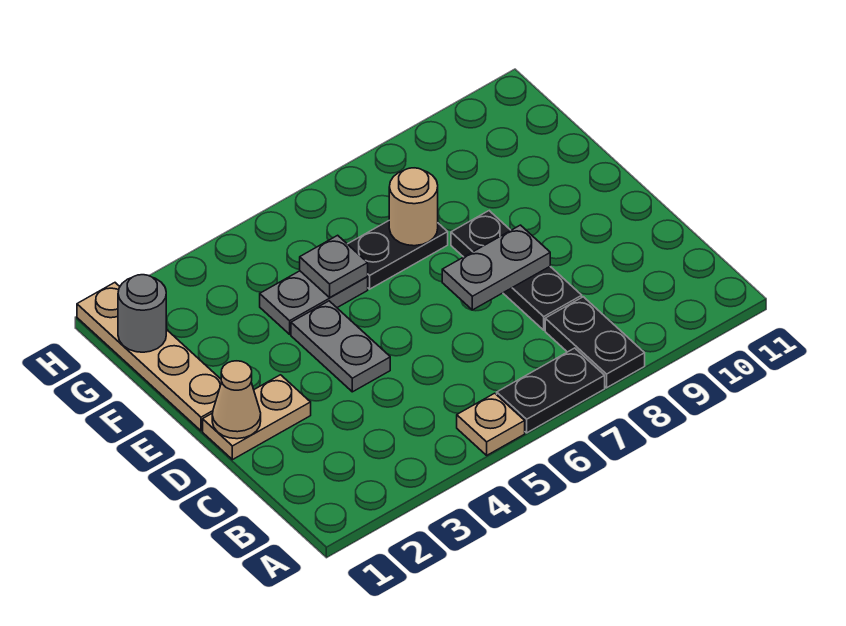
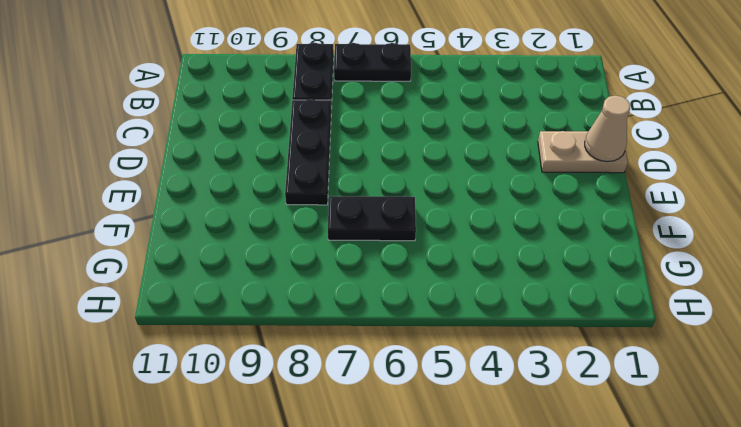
none -> tan 1x1 plate [457,393,525,455]
none -> grey 1x2 plate [291,301,390,392]
none -> tan 1x4 plate [77,283,222,431]

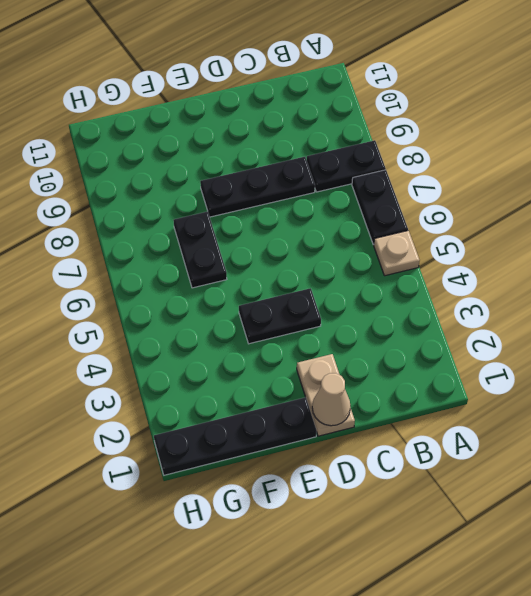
black 1x2 plate [239,288,321,344] -> grey 1x2 plate [291,301,390,392]
black 1x4 plate [154,397,317,475] -> tan 1x4 plate [77,283,222,431]
none -> grey 1x2 plate [260,271,368,334]
none -> grey 1x2 plate [442,225,550,310]
none -> grey 1x1 plate [300,235,368,297]

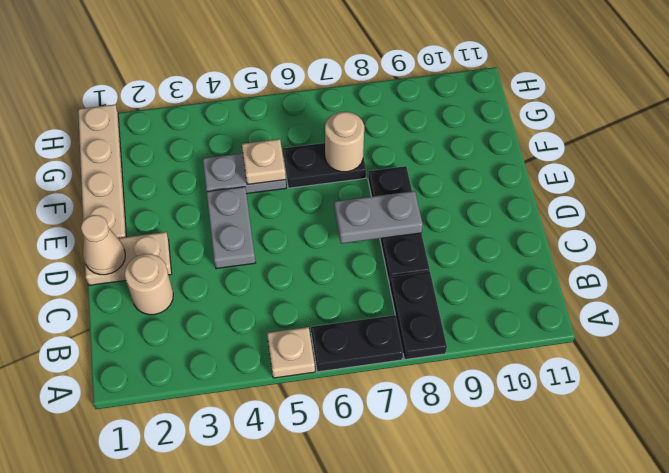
tan 1x1 round brick [125,254,173,315] -> none
tan 1x1 plate [242,139,286,185] -> grey 1x1 plate [300,235,368,297]
none -> grey 1x1 round brick [118,275,166,352]

